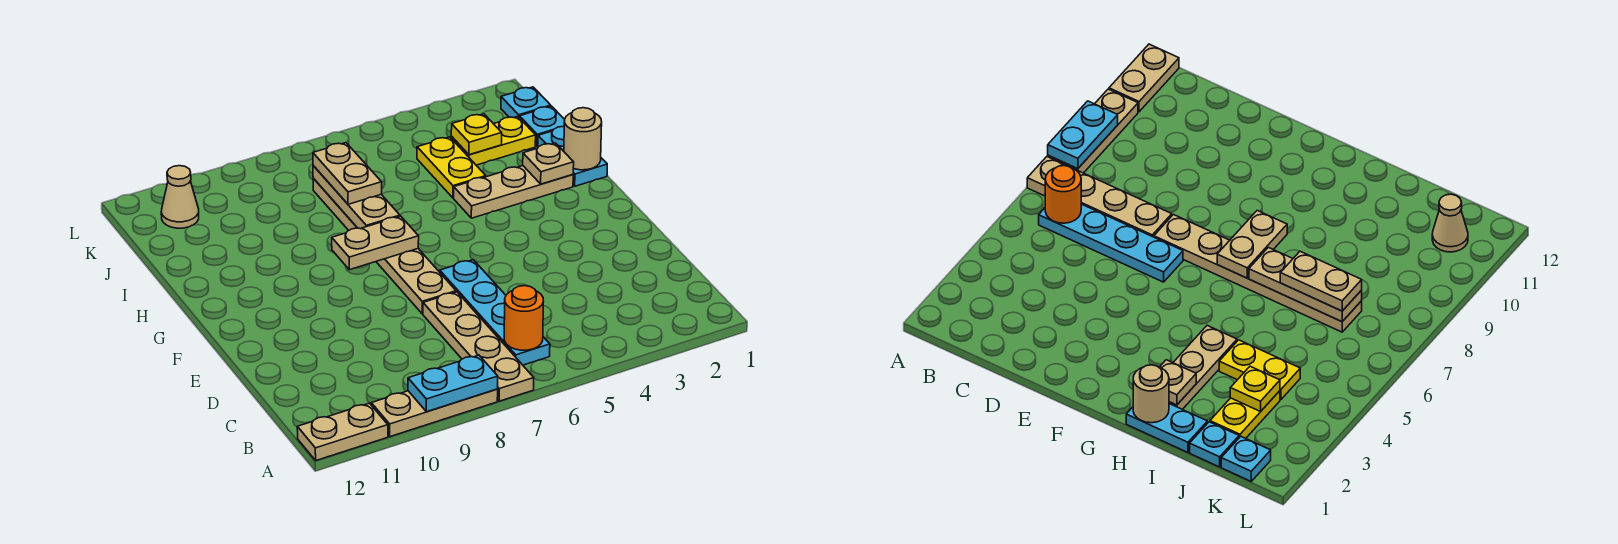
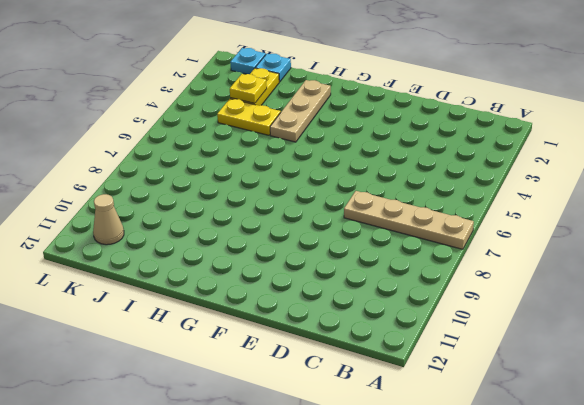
none -> tan 1x3 plate [371,389,498,437]
none -> tan 1x2 plate [297,403,388,460]
none -> cyan 1x4 plate [440,260,550,365]

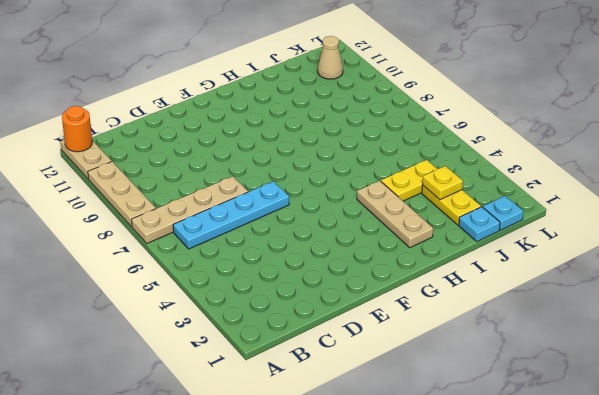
orange 1x1 round brick [62,106,92,152] -> orange 1x1 round brick moved to [504,286,544,350]
none -> tan 1x6 plate [313,178,456,314]
none -> cyan 1x2 plate [538,126,607,186]
none -> cyan 1x2 plate [408,355,498,412]

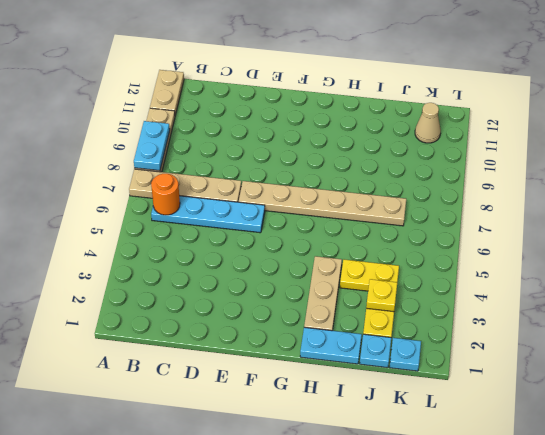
none -> tan 1x2 plate [332,216,419,270]
none -> tan 1x1 round brick [564,108,602,170]
none -> tan 1x1 plate [523,143,574,184]

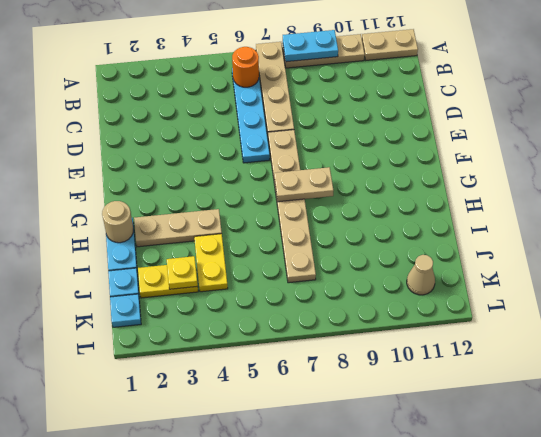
none -> tan 1x1 plate [523,143,574,184]
none -> tan 1x3 plate [313,166,400,229]
none -> tan 1x2 plate [313,143,382,204]

